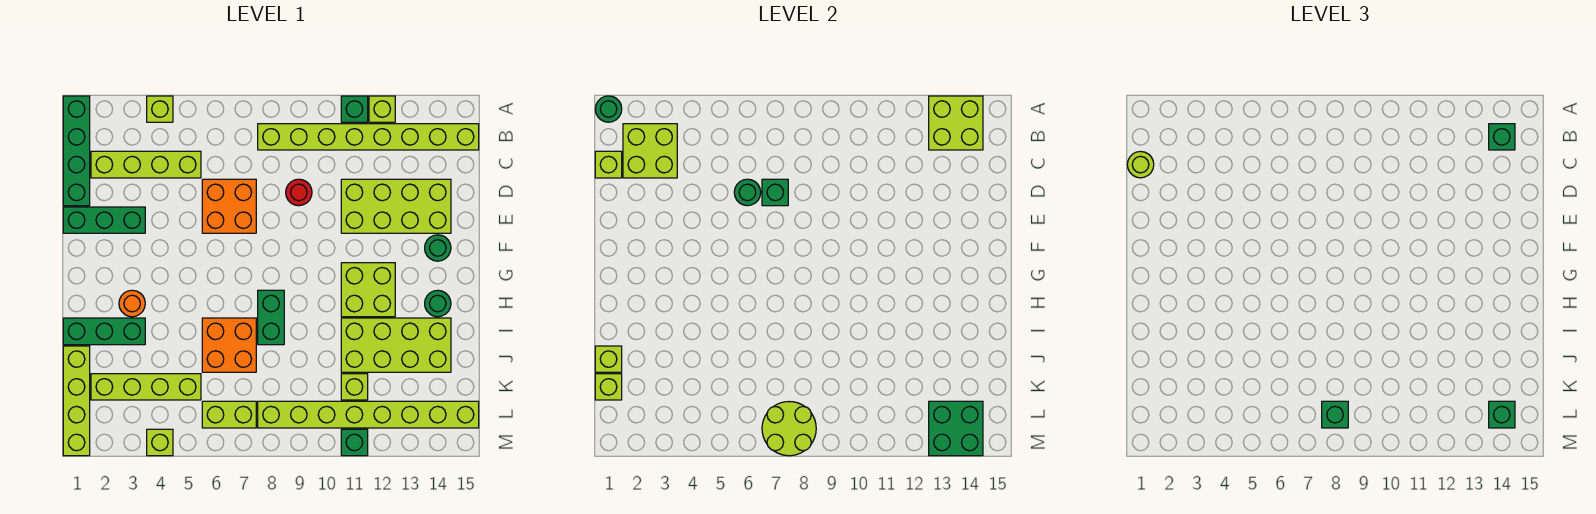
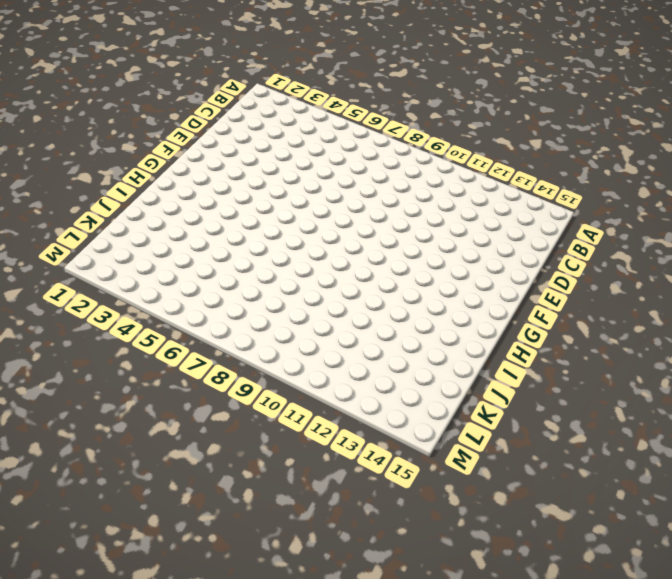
none -> green 1x4 brick [63,96,90,206]
none -> lime 1x1 brick [147,96,173,122]
none -> green 1x1 brick [341,96,368,122]
none -> lime 1x1 brick [369,96,395,122]

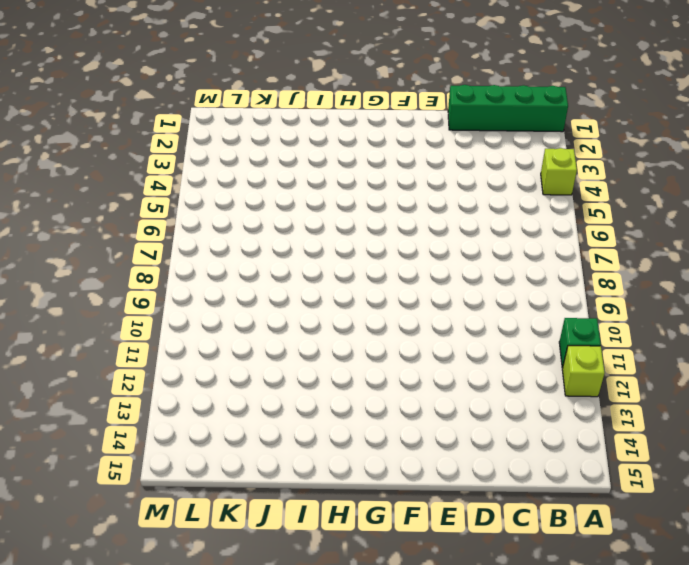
none -> lime 1x8 brick [258,124,479,150]
none -> lime 1x4 brick [91,151,201,178]
none -> orange 2x2 brick [202,179,256,233]
none -> red 1x1 round brick [286,179,312,206]

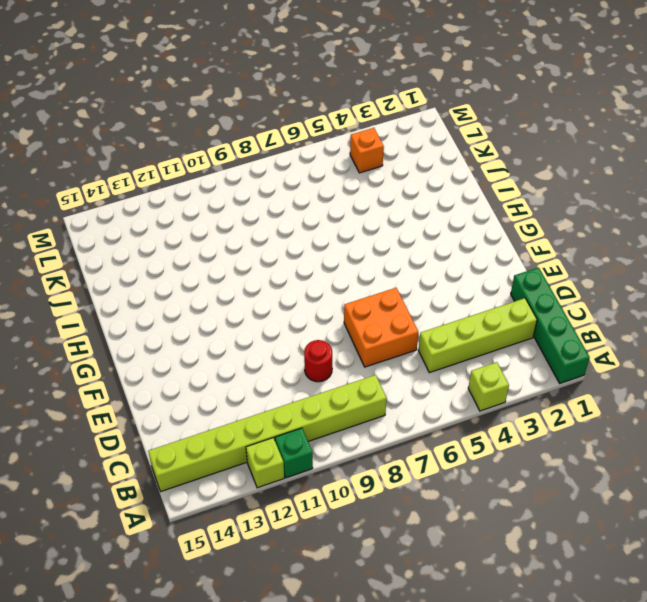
orange 1x1 brick [350,128,384,173] -> none
none -> lime 2x4 brick [341,179,451,233]
none -> green 1x3 brick [63,207,145,233]
none -> green 1x1 round brick [425,235,451,261]
none -> lime 2x2 brick [341,263,395,317]

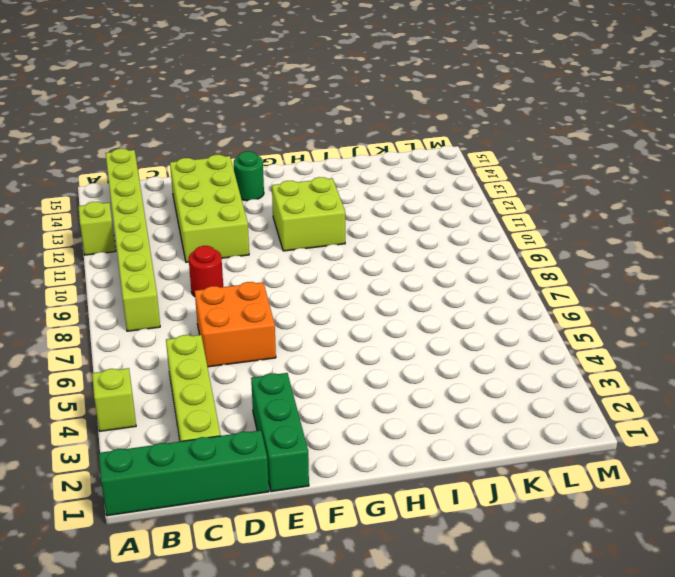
none -> green 1x1 brick [341,96,368,122]
none -> orange 1x1 round brick [119,290,145,317]
none -> green 1x2 brick [258,290,284,345]
none -> green 1x1 round brick [425,290,451,317]

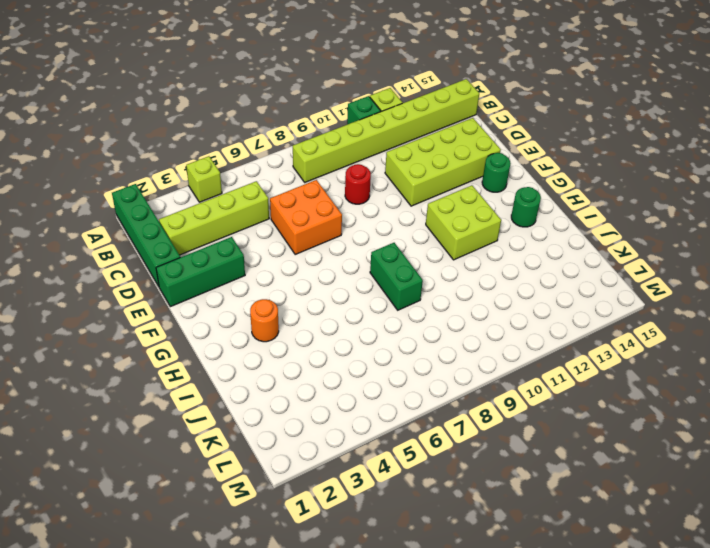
none -> green 1x3 brick [63,318,145,345]
none -> orange 2x2 brick [202,318,256,372]
none -> lime 2x4 brick [341,318,451,372]
none -> lime 1x4 brick [63,346,90,456]

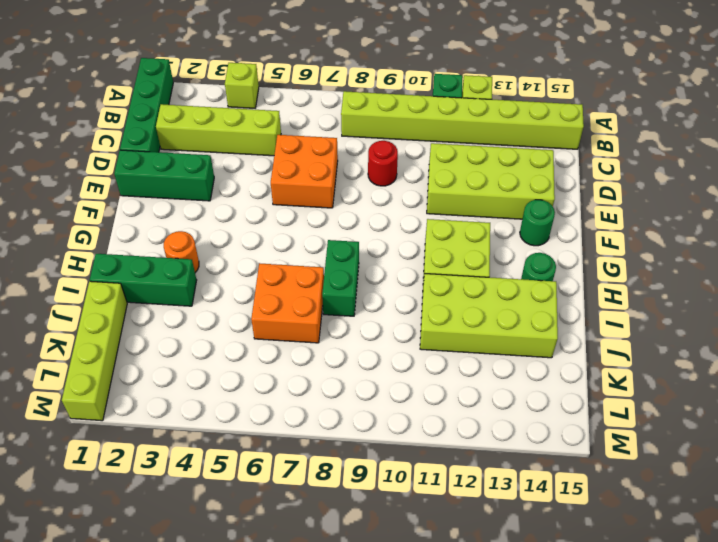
none -> lime 1x4 brick [91,374,201,400]
none -> lime 1x1 brick [341,374,368,400]
none -> lime 1x2 brick [202,401,256,428]
none -> lime 1x8 brick [258,401,479,428]

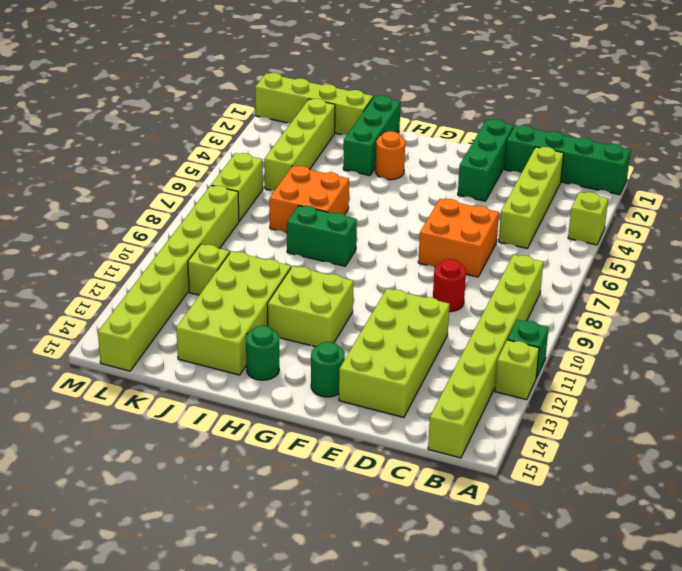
none -> lime 1x1 brick [147,429,173,456]
none -> green 1x1 brick [341,429,368,456]
none -> green 1x1 round brick [595,96,622,122]
none -> lime 2x2 brick [929,96,983,150]

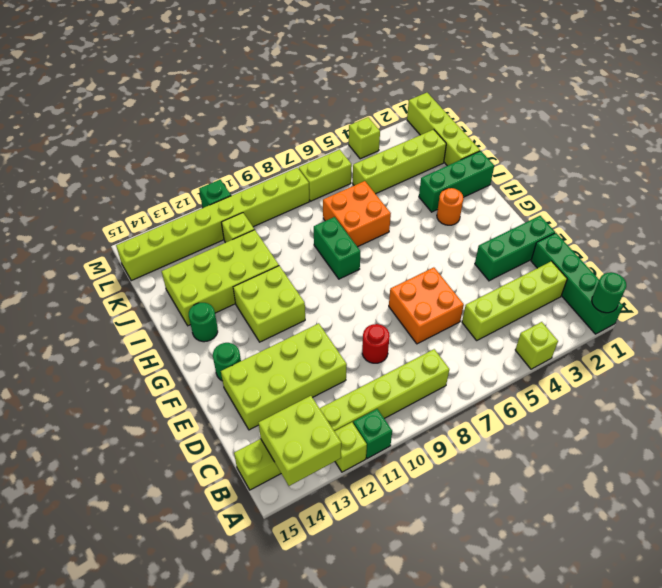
none -> lime 2x2 brick [623,124,677,178]
none -> lime 1x1 brick [595,151,622,178]
none -> green 1x1 round brick [734,179,761,206]
none -> green 1x1 brick [762,179,788,206]

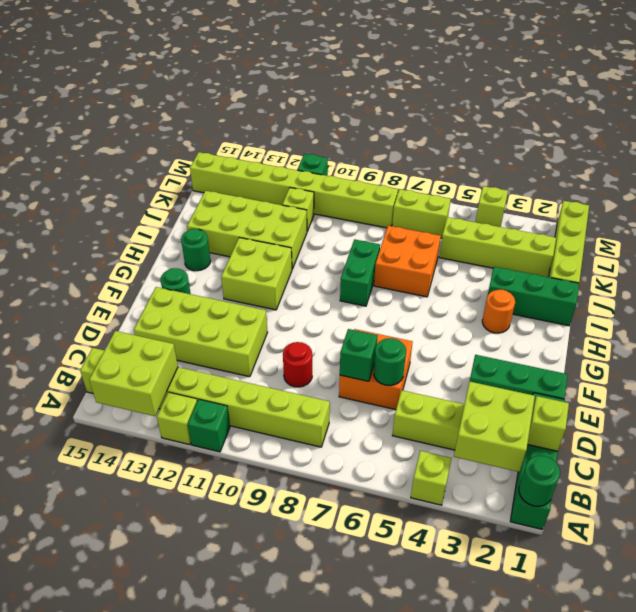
none -> lime 1x1 brick [595,346,622,372]
none -> lime 1x1 brick [595,374,622,400]
none -> lime 2x2 round brick [762,402,816,456]
none -> green 2x2 brick [929,401,983,456]

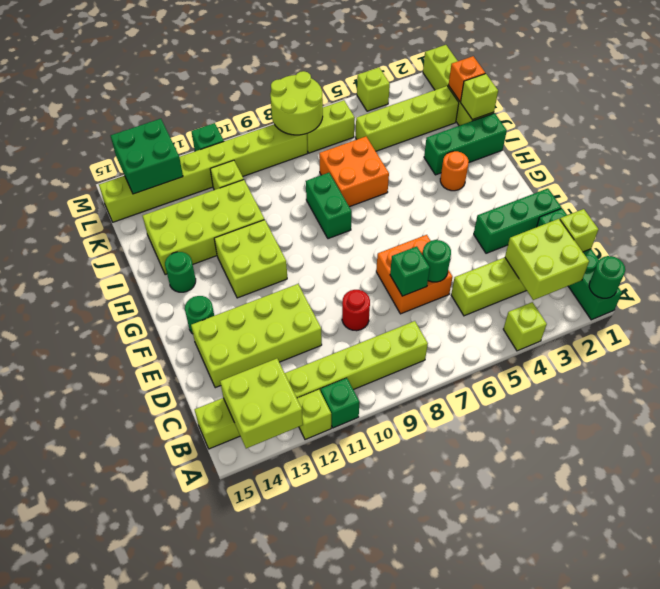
orange 1x1 brick [449,56,485,102] -> lime 1x1 brick [595,374,622,400]
none -> green 1x1 brick [1489,124,1515,150]
none -> lime 1x1 round brick [1127,151,1154,178]
none -> green 1x1 brick [1322,401,1348,428]
none -> green 1x1 brick [1489,401,1515,428]

